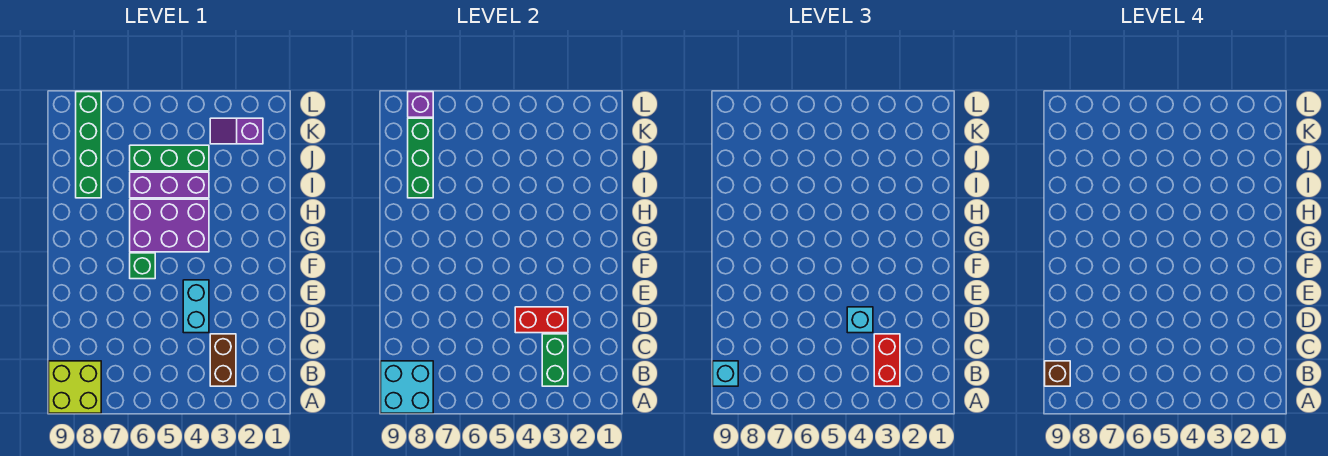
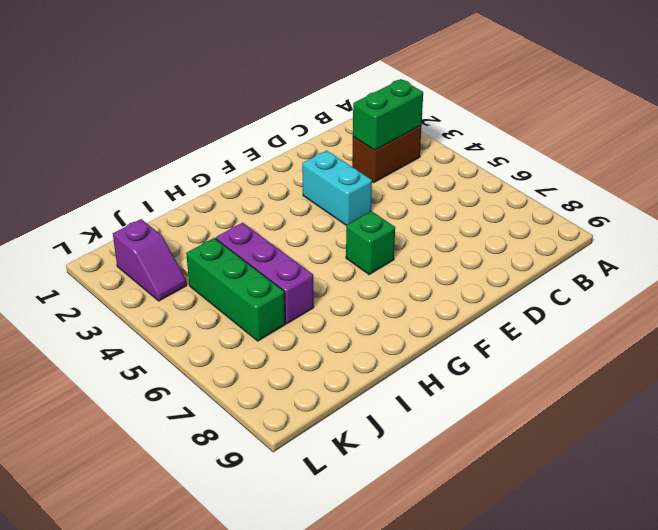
cyan 1x2 brick [302,150,372,225] -> cyan 1x2 brick turned to [183,280,209,333]
none -> lime 2x2 brick [49,361,101,413]
none -> purple 2x3 brick [130,199,209,252]
none -> green 1x4 brick [76,92,101,198]

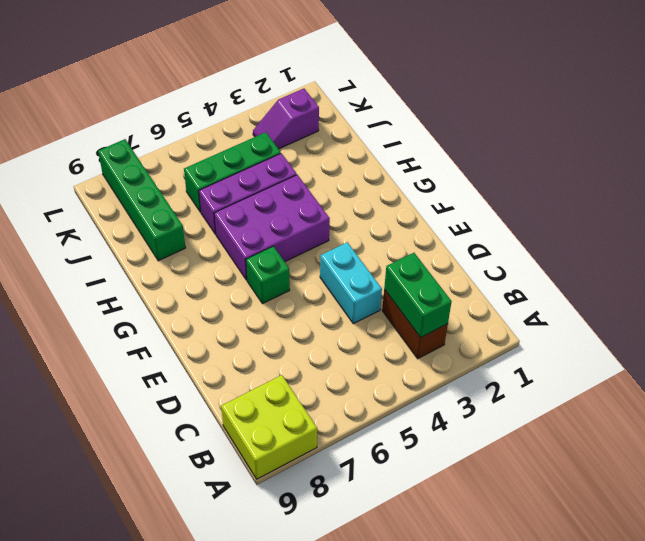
none -> cyan 2x2 brick [381,361,433,413]
none -> red 1x2 brick [515,307,568,333]
none -> green 1x3 brick [408,118,433,198]

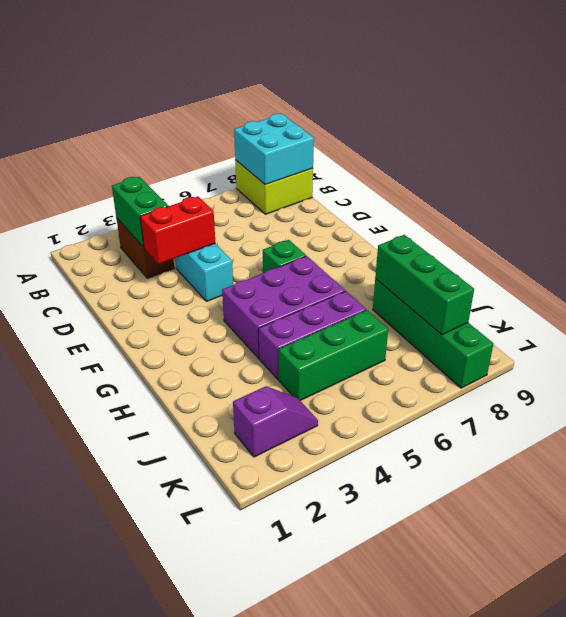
none -> purple 1x1 brick [408,92,433,117]
none -> red 1x2 brick [874,334,900,386]
none -> cyan 1x1 brick [713,361,738,386]

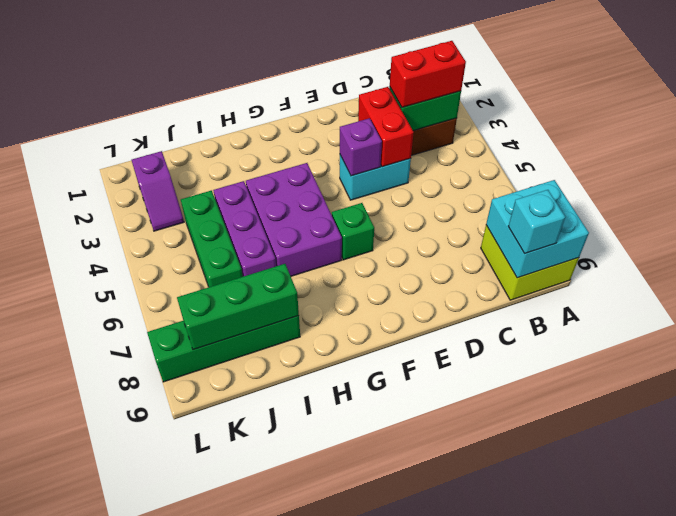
purple 1x1 brick [340,118,382,176] -> purple 1x1 brick moved to [408,92,433,117]
none -> cyan 1x1 brick [847,307,873,333]
none -> brown 1x1 brick [1045,361,1070,386]

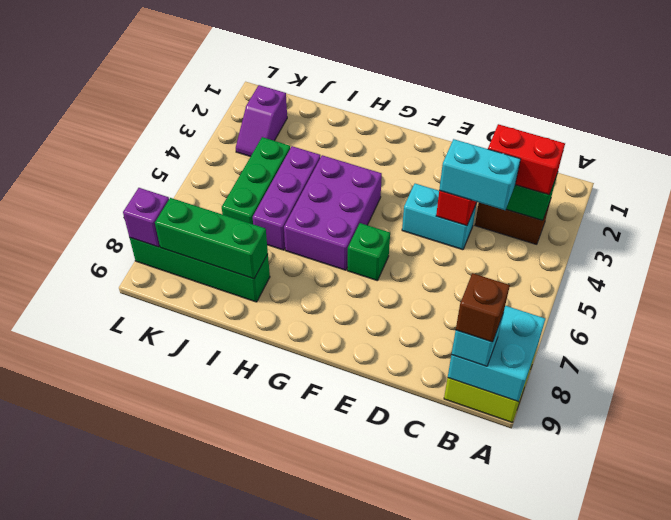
cyan 1x2 brick [439,139,520,210] -> cyan 1x1 brick [847,307,873,333]

